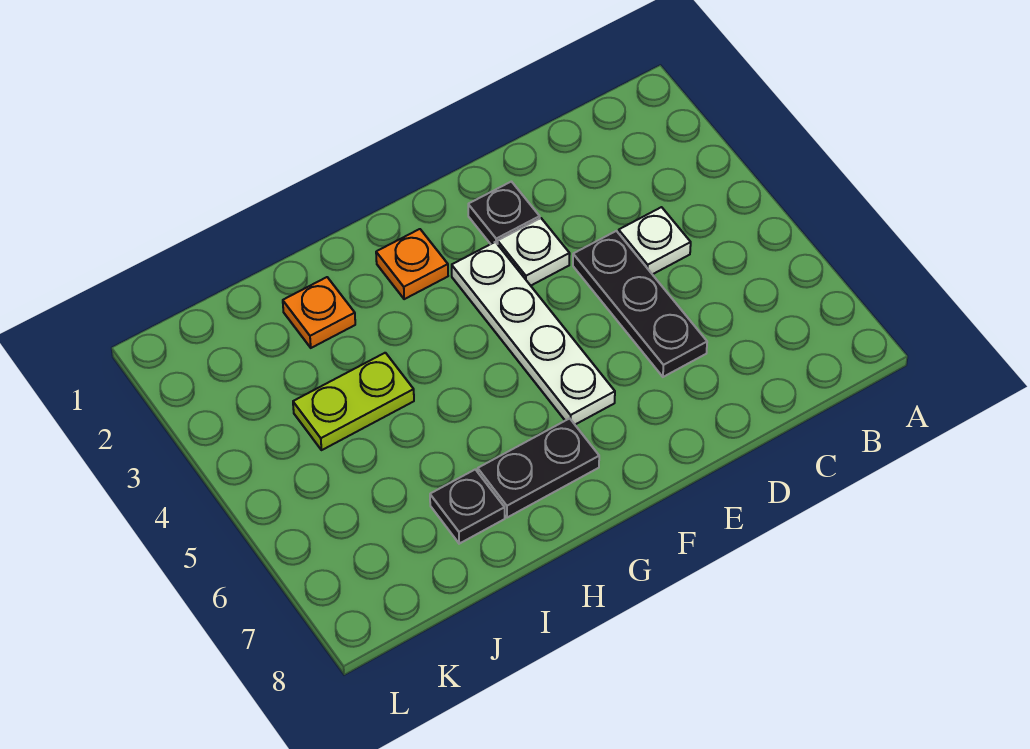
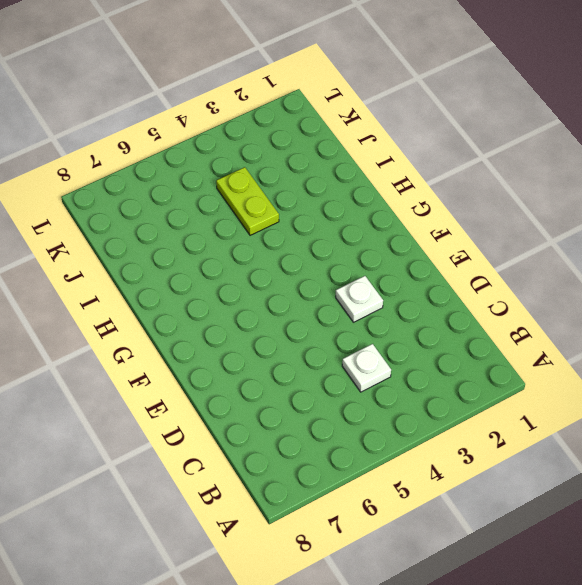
none -> black 1x3 plate [573,231,707,377]
none -> black 1x1 plate [468,182,540,244]

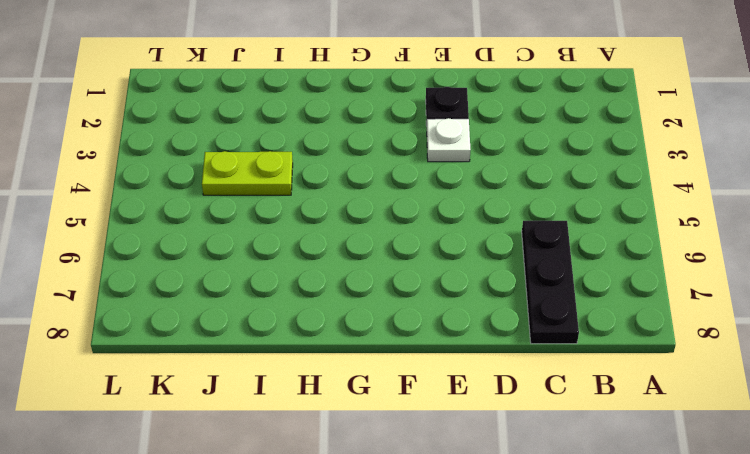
black 1x3 plate [522,221,579,344] -> black 1x3 plate moved to [573,231,707,377]
none -> white 1x1 plate [619,207,691,274]
none -> white 1x4 plate [452,242,615,425]

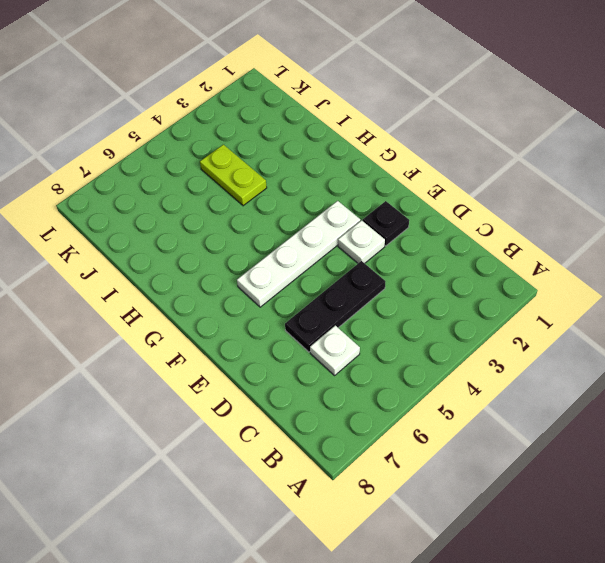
white 1x1 plate [310,325,360,376] -> white 1x1 plate moved to [619,207,691,274]
none -> orange 1x1 plate [376,229,448,299]
none -> black 1x2 plate [478,418,599,518]

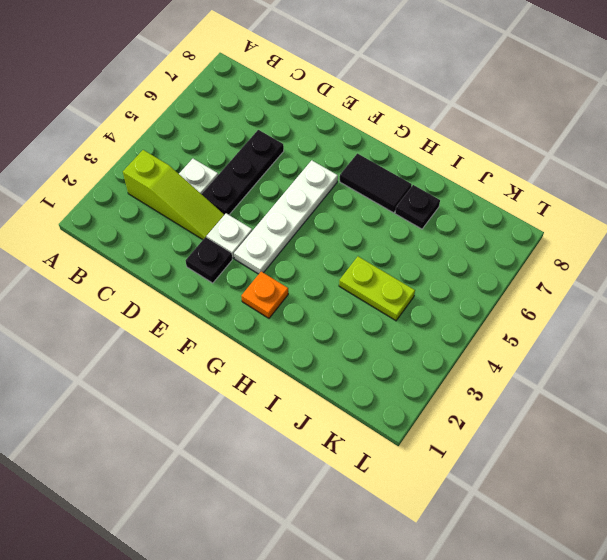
lime 1x3 slope [123,150,224,240] -> none
black 1x2 tile [340,154,412,213] -> black 1x2 plate [478,418,599,518]
none -> orange 1x1 plate [283,277,355,348]

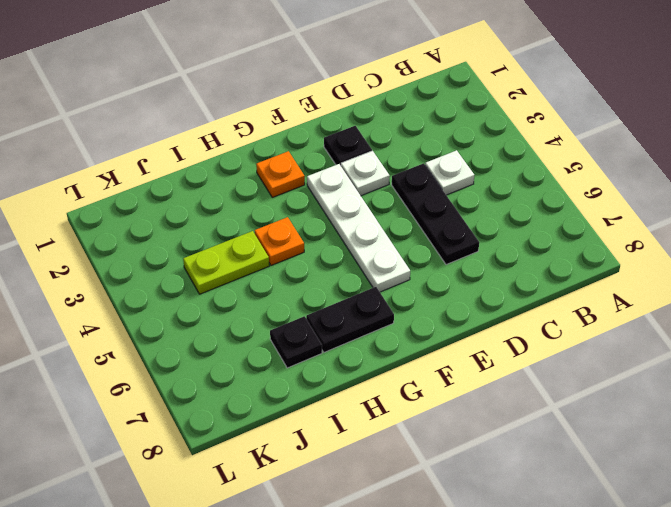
orange 1x1 plate [255,217,304,265] -> orange 1x1 plate moved to [283,277,355,348]

